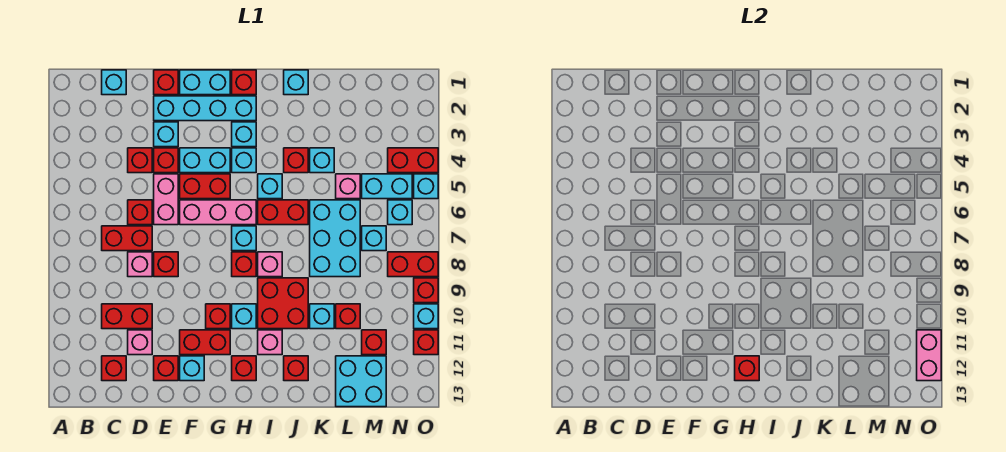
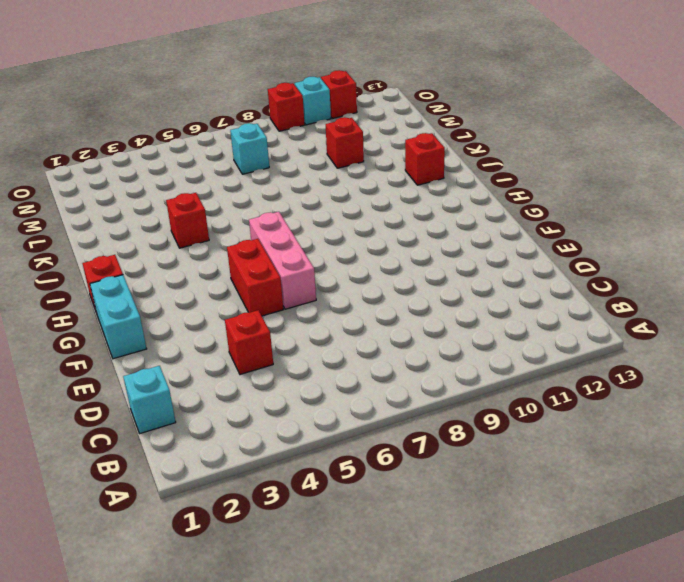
none -> red 1x2 brick [102,226,152,251]
none -> red 1x2 brick [102,304,152,329]
none -> red 1x1 brick [102,356,126,381]
none -> red 1x1 brick [128,200,152,225]

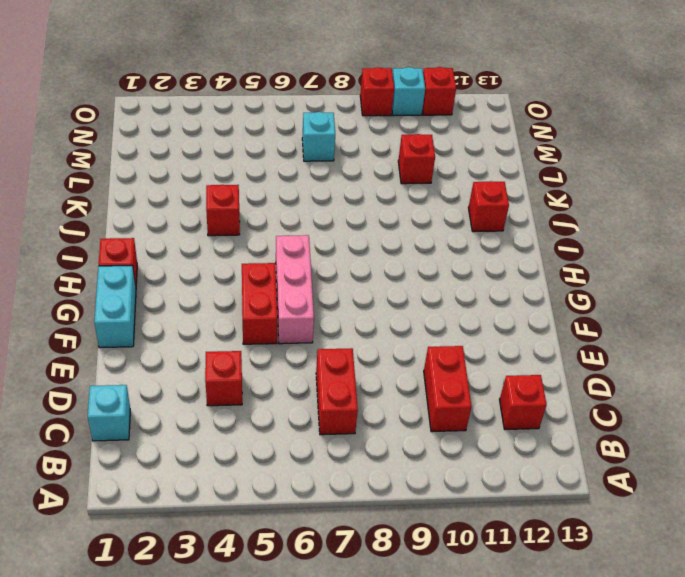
none -> red 1x1 brick [128,200,152,225]
none -> pink 1x1 brick [128,252,152,277]
none -> pink 1x1 brick [128,330,152,355]
none -> red 1x1 brick [154,70,178,95]

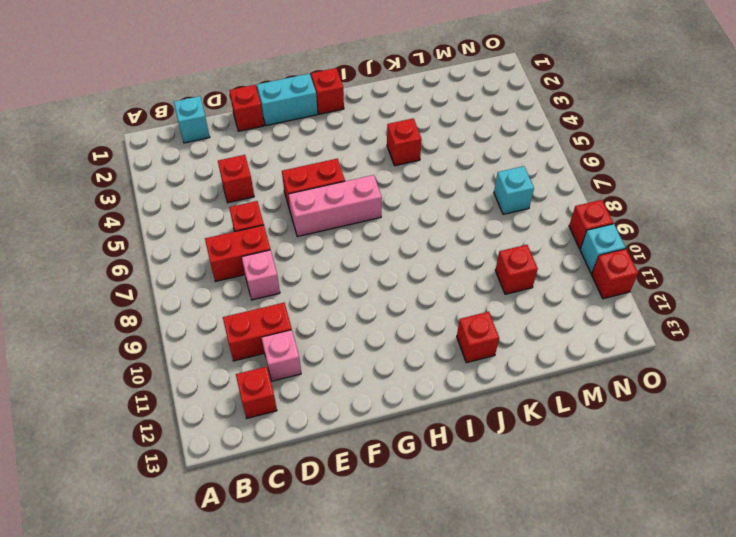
none -> cyan 1x4 brick [154,96,256,121]
none -> cyan 1x1 brick [154,122,178,147]
none -> red 1x1 brick [154,148,178,173]
none -> pink 1x2 brick [154,174,178,225]

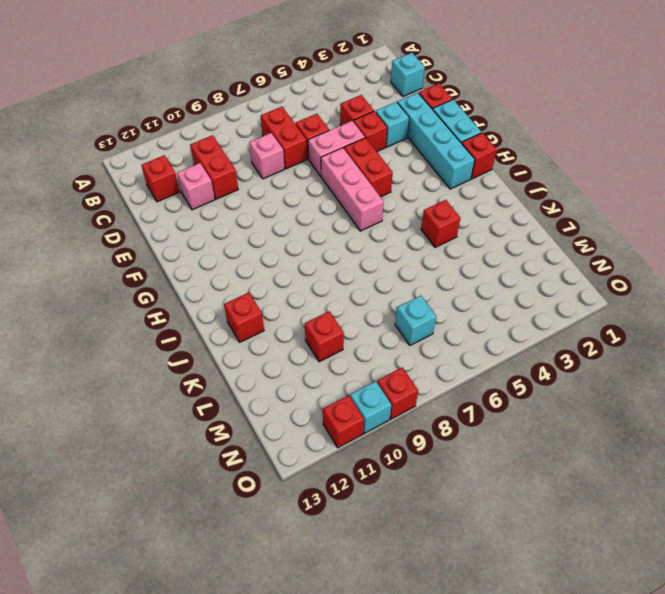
none -> red 1x1 brick [154,252,178,277]
none -> red 1x1 brick [154,356,178,381]
none -> cyan 1x2 brick [180,148,230,173]
none -> red 1x2 brick [180,330,230,355]

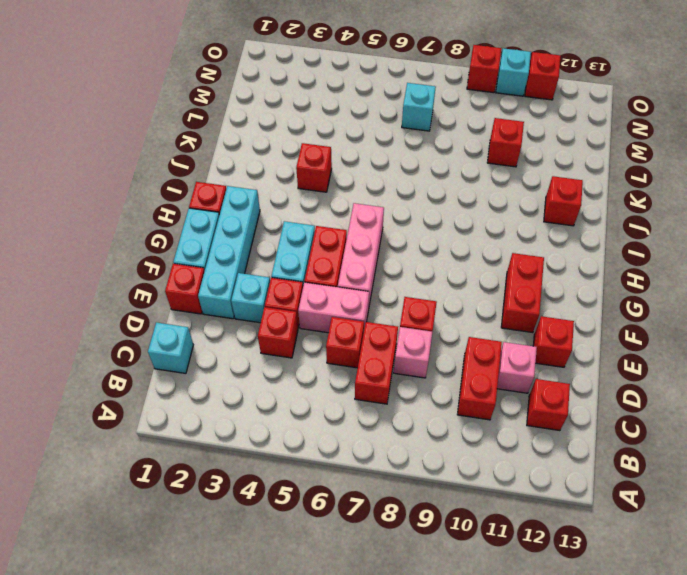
none -> cyan 1x1 brick [180,356,204,381]
none -> red 1x1 brick [206,304,230,329]
none -> cyan 1x1 brick [232,122,256,147]
none -> cyan 1x1 brick [232,148,256,173]

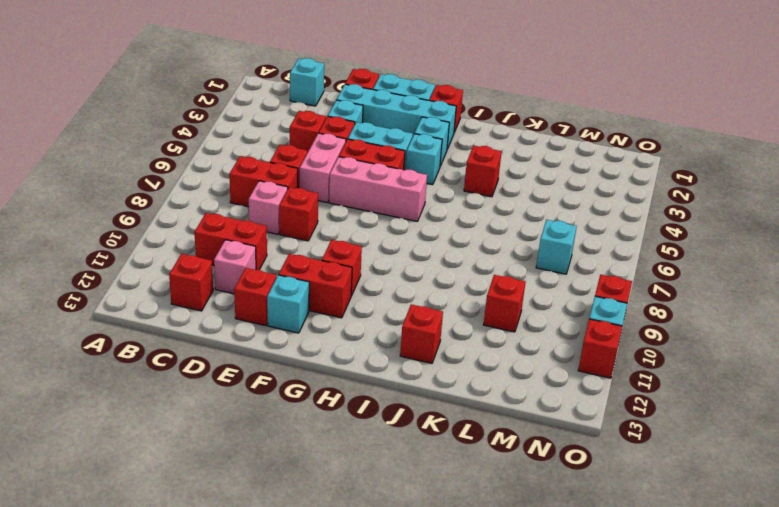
none -> cyan 1x1 brick [232,226,256,251]
none -> red 1x1 brick [232,252,256,277]
none -> cyan 1x1 brick [232,304,256,329]
none -> red 1x1 brick [232,356,256,381]

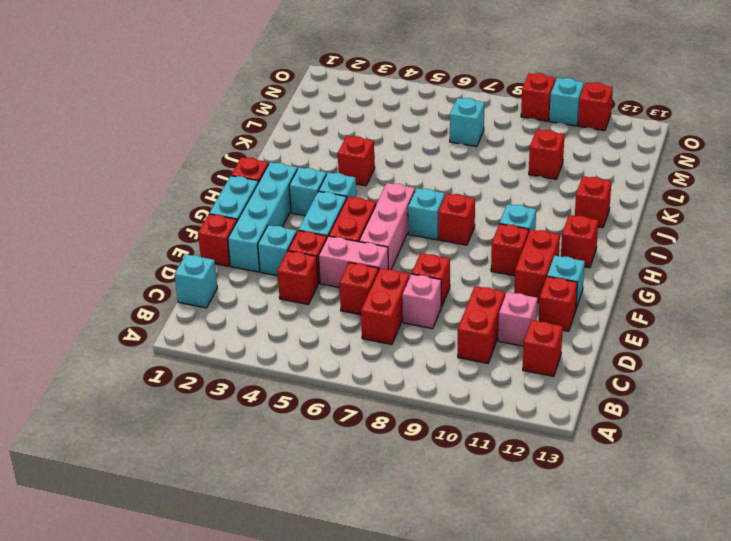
none -> cyan 1x1 brick [258,174,282,199]
none -> red 1x2 brick [258,200,308,225]
none -> pink 1x1 brick [258,252,282,277]
none -> red 2x2 brick [258,278,308,329]

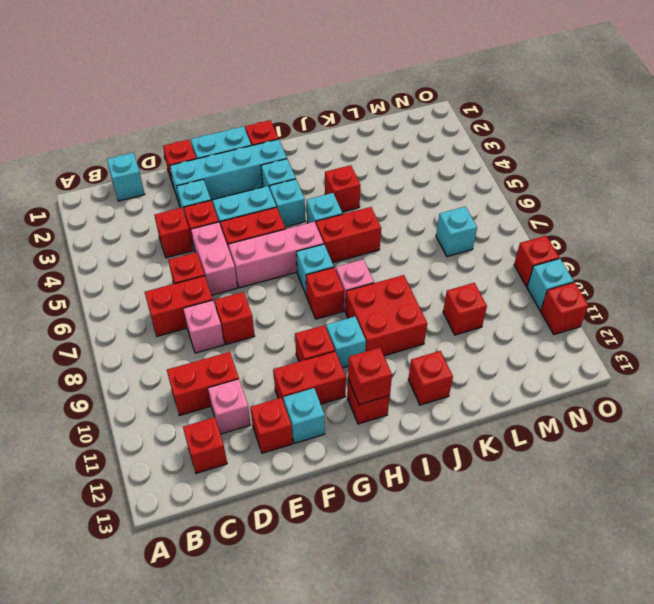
none -> pink 1x1 brick [258,330,282,355]
none -> cyan 1x1 brick [284,70,308,95]
none -> cyan 1x1 brick [310,148,334,173]
none -> cyan 2x3 brick [310,200,360,277]

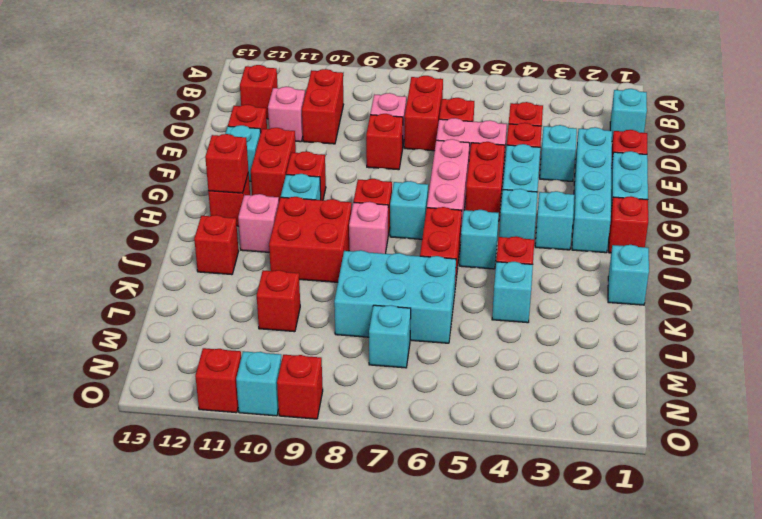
none -> cyan 1x1 brick [310,304,334,329]
none -> pink 1x1 brick [336,174,360,199]
none -> cyan 2x2 brick [336,356,386,407]
none -> cyan 1x2 brick [362,174,412,199]

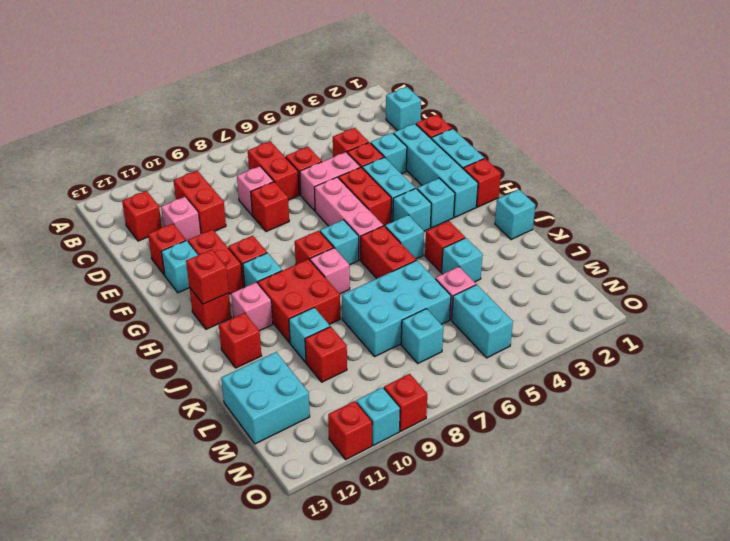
none -> red 1x1 brick [362,330,386,355]
none -> red 1x2 brick [388,148,438,173]
none -> cyan 1x1 brick [388,200,412,225]
none -> red 1x2 brick [388,252,438,277]

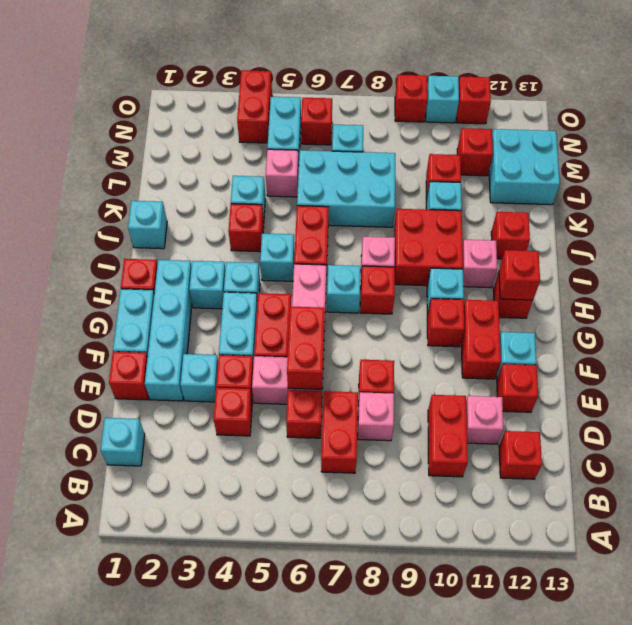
red 1x2 brick [287,307,325,389] -> red 1x2 brick moved to [388,252,438,277]
red 1x1 brick [301,98,332,145] -> cyan 1x1 brick [388,200,412,225]
none -> cyan 1x1 brick [414,174,438,199]
none -> pink 1x2 brick [917,330,941,381]

